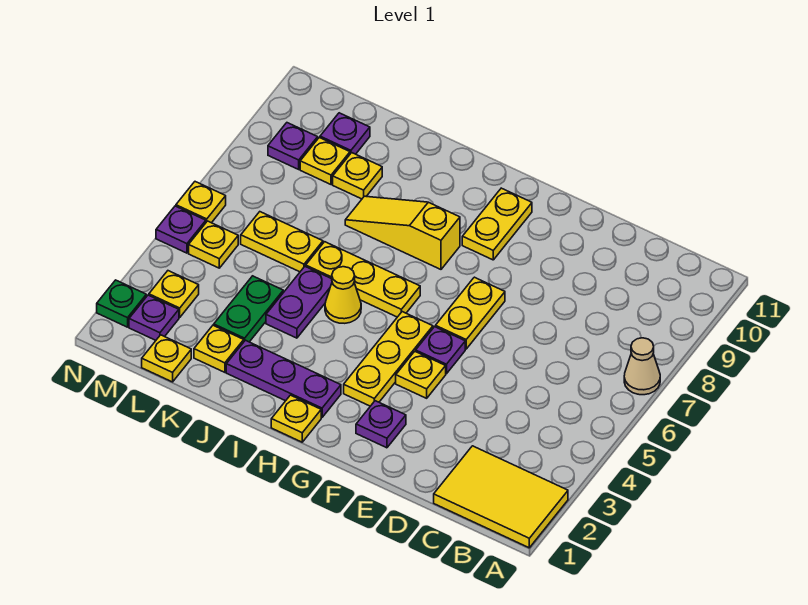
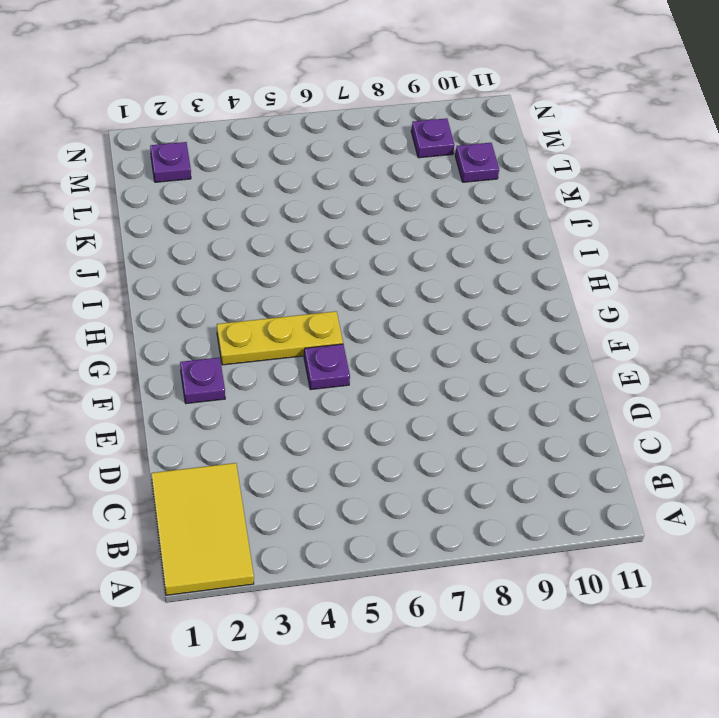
none -> tan 1x1 cone [624,338,660,395]
none -> yellow 1x1 plate [396,351,446,398]
none -> yellow 1x2 plate [435,277,505,349]

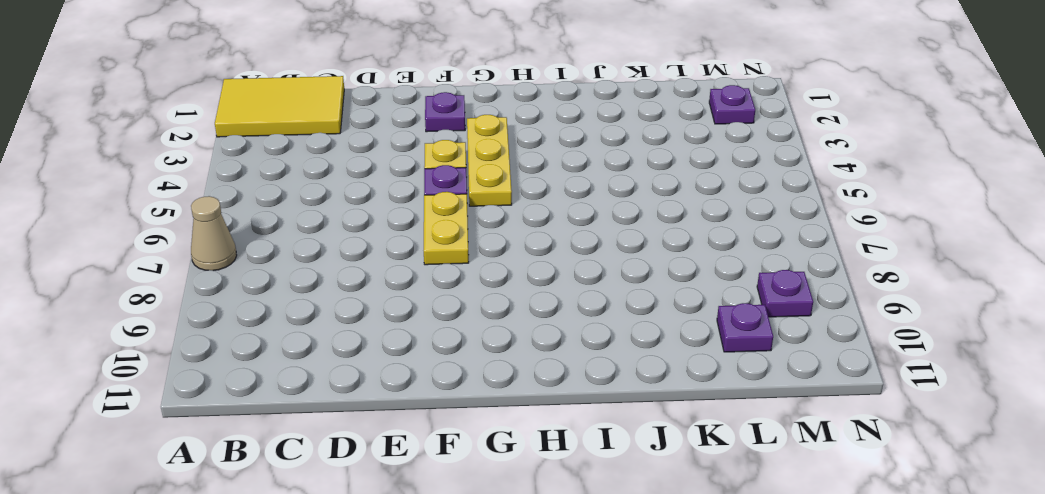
none -> yellow 1x2 plate [462,188,532,260]
none -> yellow 1x1 plate [271,395,321,442]
none -> purple 1x3 plate [226,340,341,417]

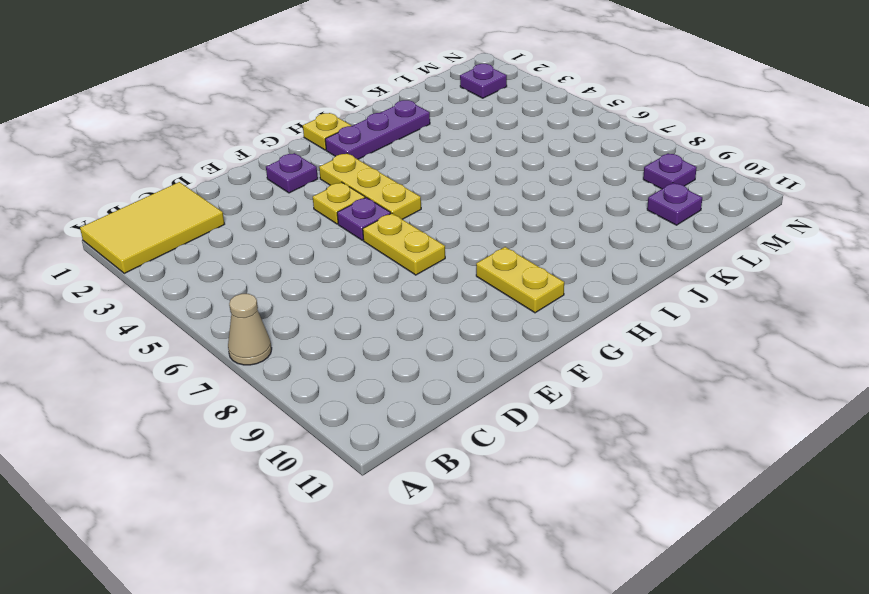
none -> yellow 1x3 plate [306,242,420,317]
none -> yellow 1x3 slope [345,196,460,269]
none -> yellow 1x1 cone [325,267,361,323]

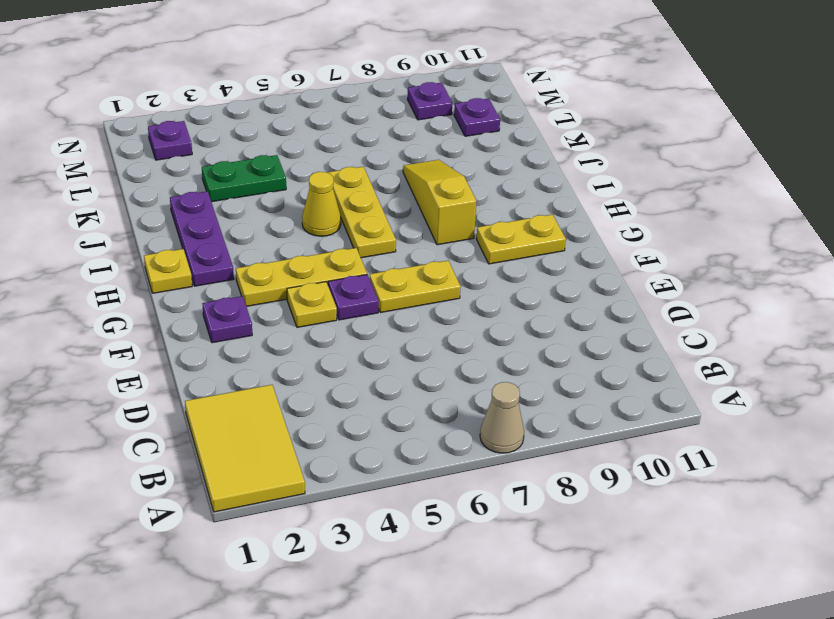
none -> purple 1x2 plate [266,266,332,338]
none -> yellow 1x1 plate [194,325,244,372]
none -> yellow 1x2 plate [241,212,323,272]

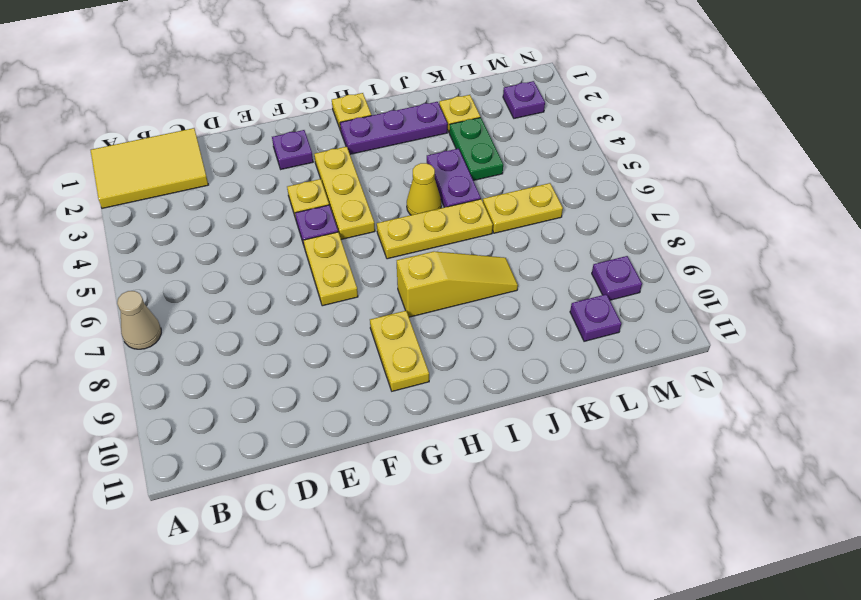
none -> yellow 1x1 plate [333,153,382,199]
none -> yellow 1x1 plate [142,335,191,382]
none -> yellow 1x1 plate [300,138,350,184]

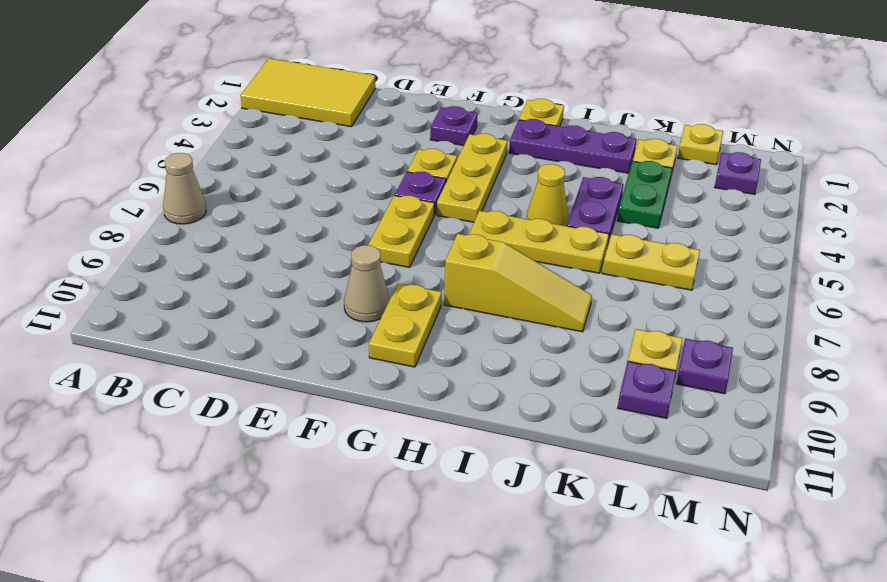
tan 1x1 cone [344,245,390,322] -> none
none -> yellow 1x1 plate [333,153,382,199]
none -> yellow 1x1 plate [149,271,199,317]
none -> yellow 1x1 plate [189,221,238,268]

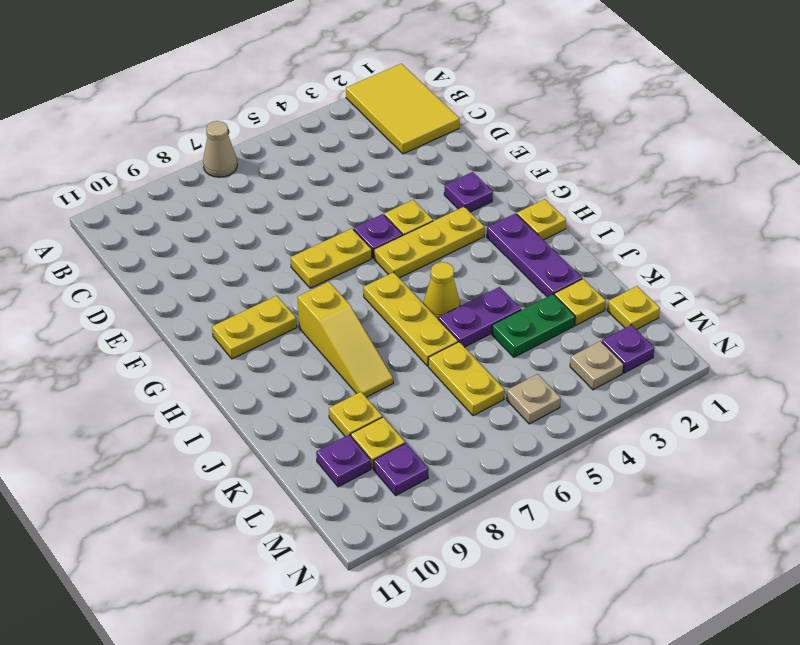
tan 1x1 plate [570,341,624,390] -> yellow 1x1 plate [149,271,199,317]
tan 1x1 plate [507,374,561,424] -> yellow 1x1 plate [189,221,238,268]
none -> green 1x1 plate [97,280,146,327]
none -> purple 1x1 plate [156,206,206,253]
none -> yellow 1x1 plate [176,182,226,223]

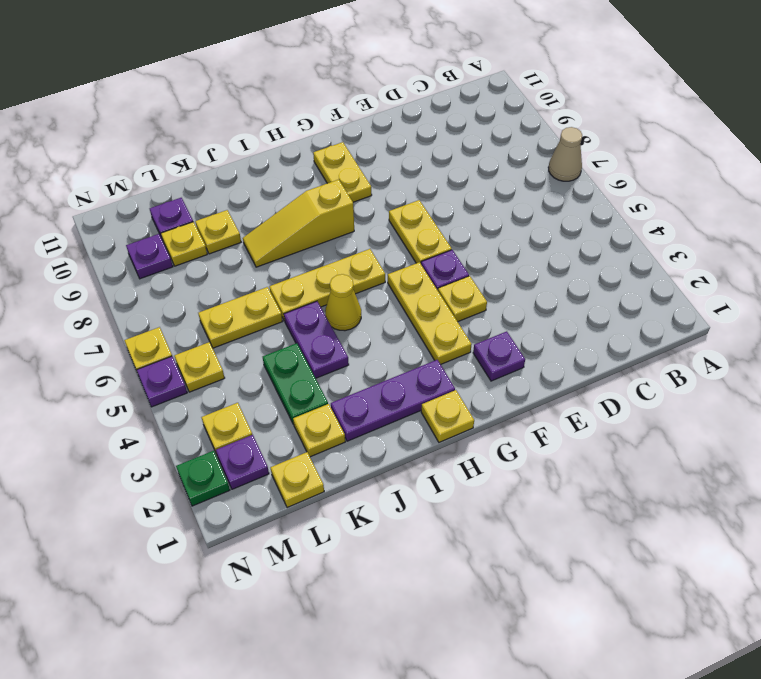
none -> yellow 2x3 tile [434,446,568,548]

